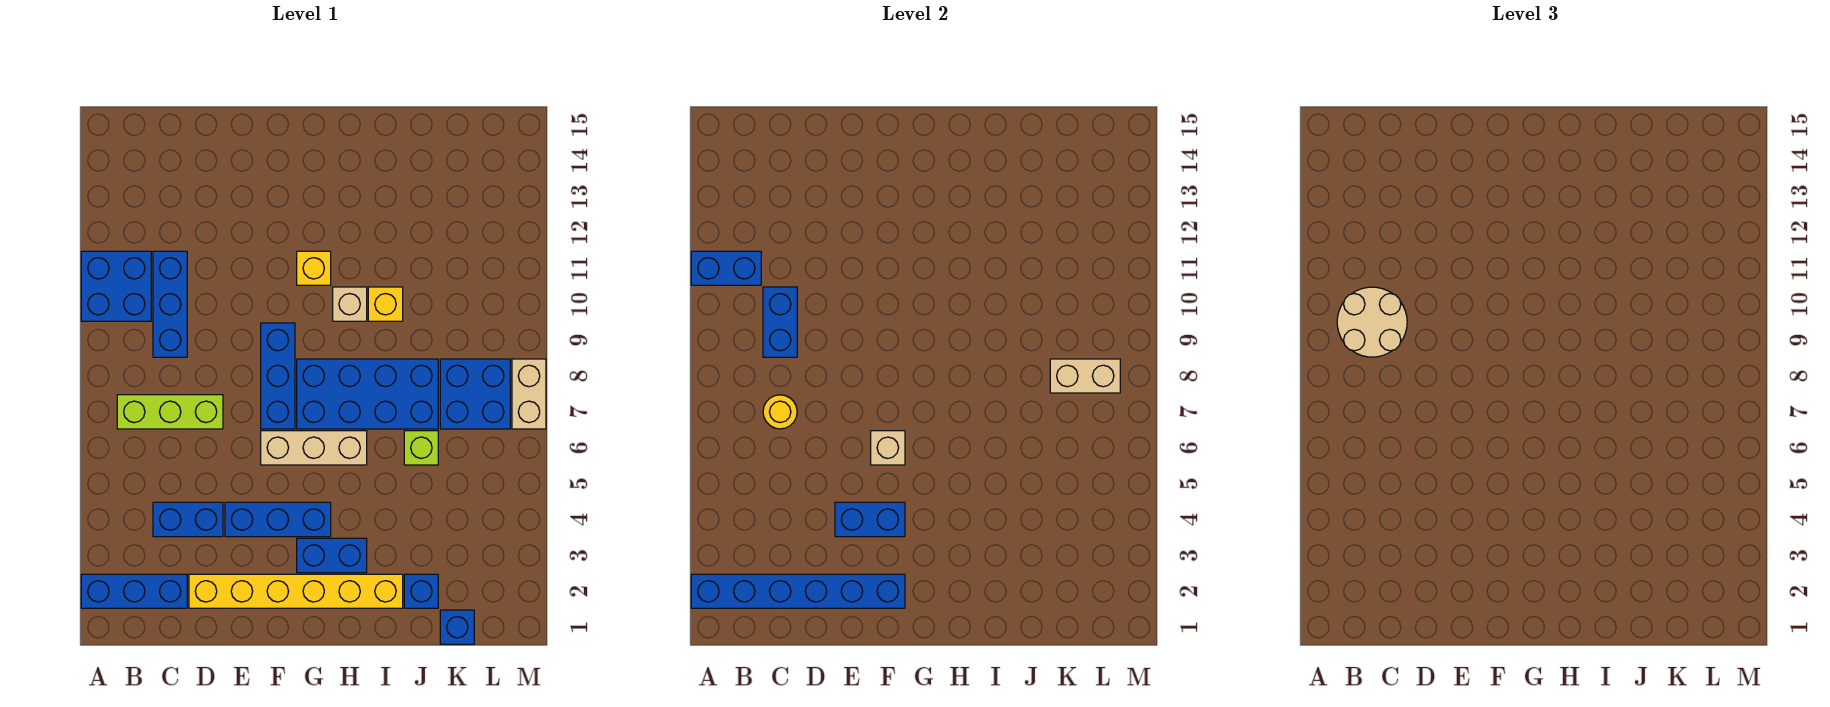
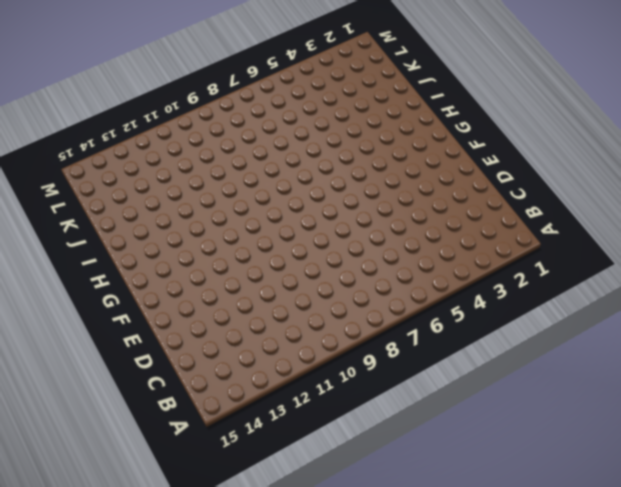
none -> blue 1x3 brick [81,574,187,608]
none -> blue 2x2 brick [81,251,151,321]
none -> lime 1x3 brick [117,395,223,429]

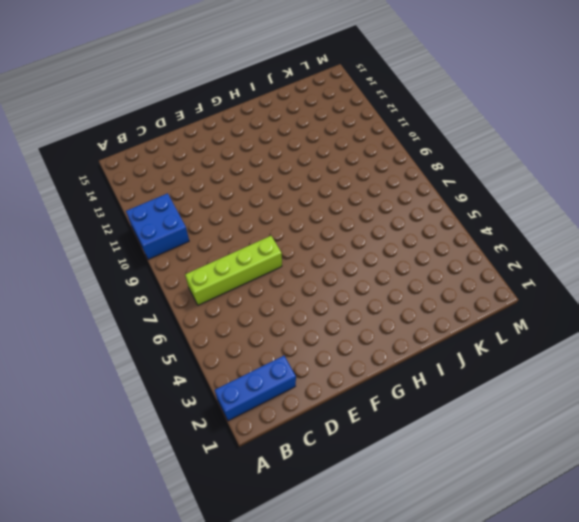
lime 1x4 brick [185,236,282,305] -> lime 1x3 brick [117,395,223,429]
none -> blue 1x2 brick [153,502,223,537]
none -> blue 1x3 brick [153,251,187,357]
none -> yellow 1x6 brick [189,574,403,608]

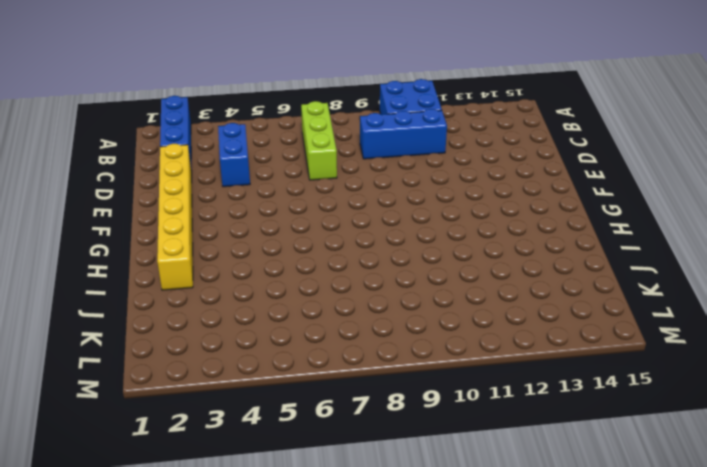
none -> blue 1x3 brick [225,502,331,537]
none -> tan 1x3 brick [261,431,367,465]
none -> blue 1x3 brick [261,323,295,429]

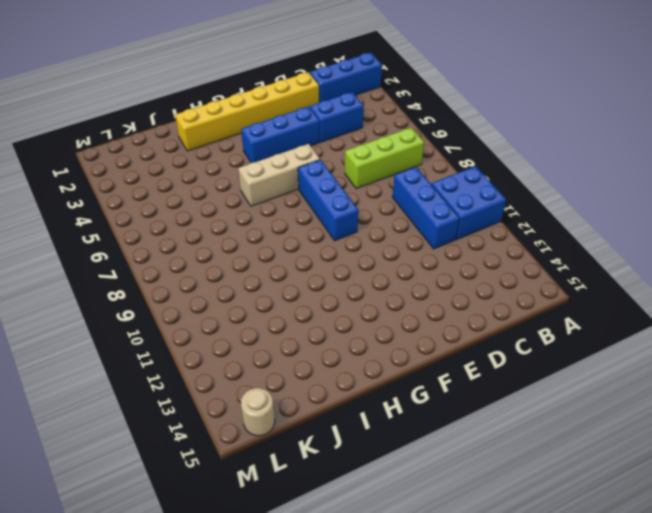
tan 1x1 round brick [241,388,275,436] -> none
none -> blue 1x2 brick [297,538,367,573]
none -> blue 2x4 brick [297,359,438,429]
none -> yellow 1x1 brick [297,251,331,285]

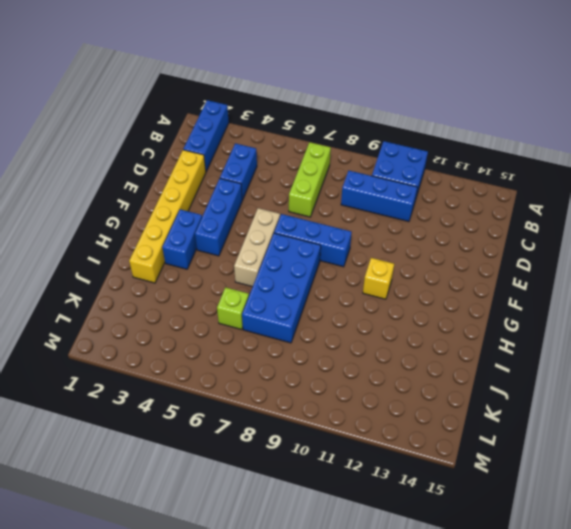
none -> tan 1x1 brick [333,287,367,321]
none -> yellow 1x1 brick [368,287,403,321]
none -> blue 1x1 brick [404,574,438,608]

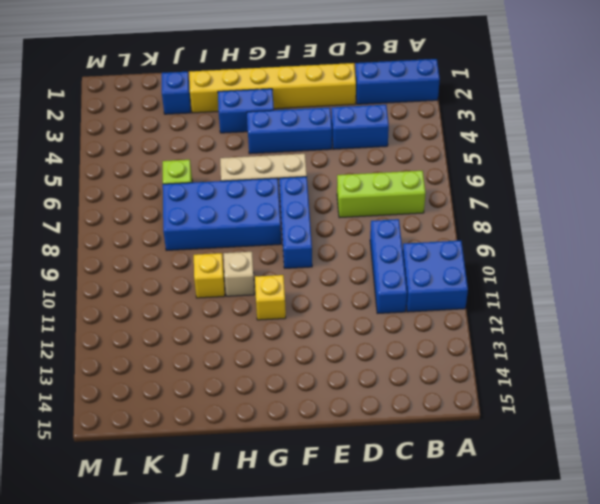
none -> blue 1x1 brick [440,610,474,644]
none -> blue 2x2 brick [440,359,510,429]
none -> tan 1x2 brick [512,359,546,429]

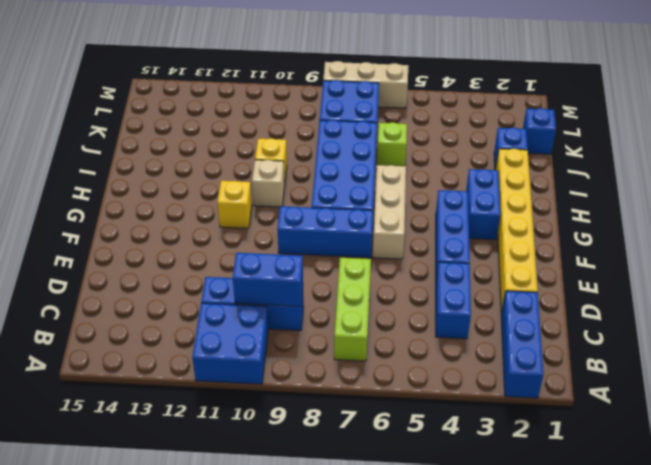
tan 1x3 brick [323,61,408,108] -> tan 1x2 brick [512,359,546,429]
none -> blue 1x6 brick [691,574,905,608]
none -> blue 1x2 brick [691,251,761,285]
none -> yellow 1x1 round brick [763,395,797,429]

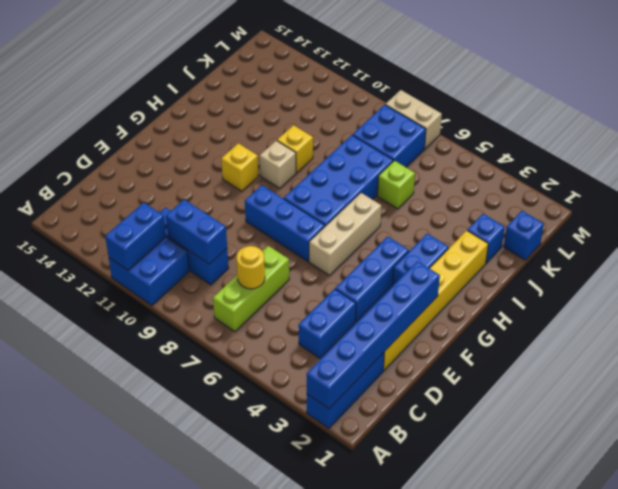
none -> blue 1x2 brick [835,502,905,537]
none -> tan 1x1 brick [871,431,905,465]
none -> tan 1x2 brick [1050,359,1120,393]

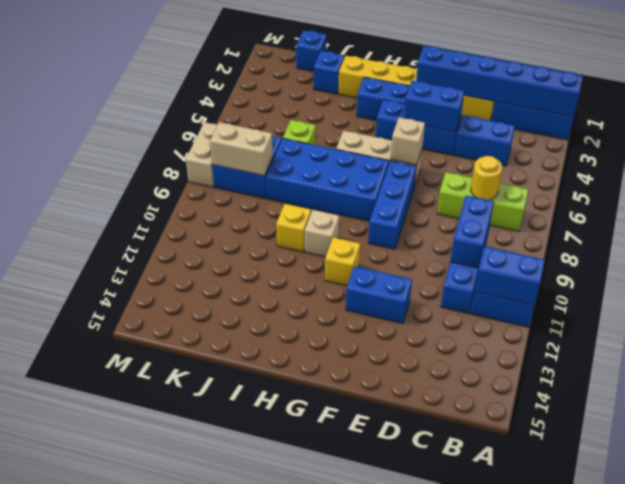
blue 1x2 brick [346,266,412,323] -> none
none -> tan 2x2 round brick [1337,287,1407,357]

